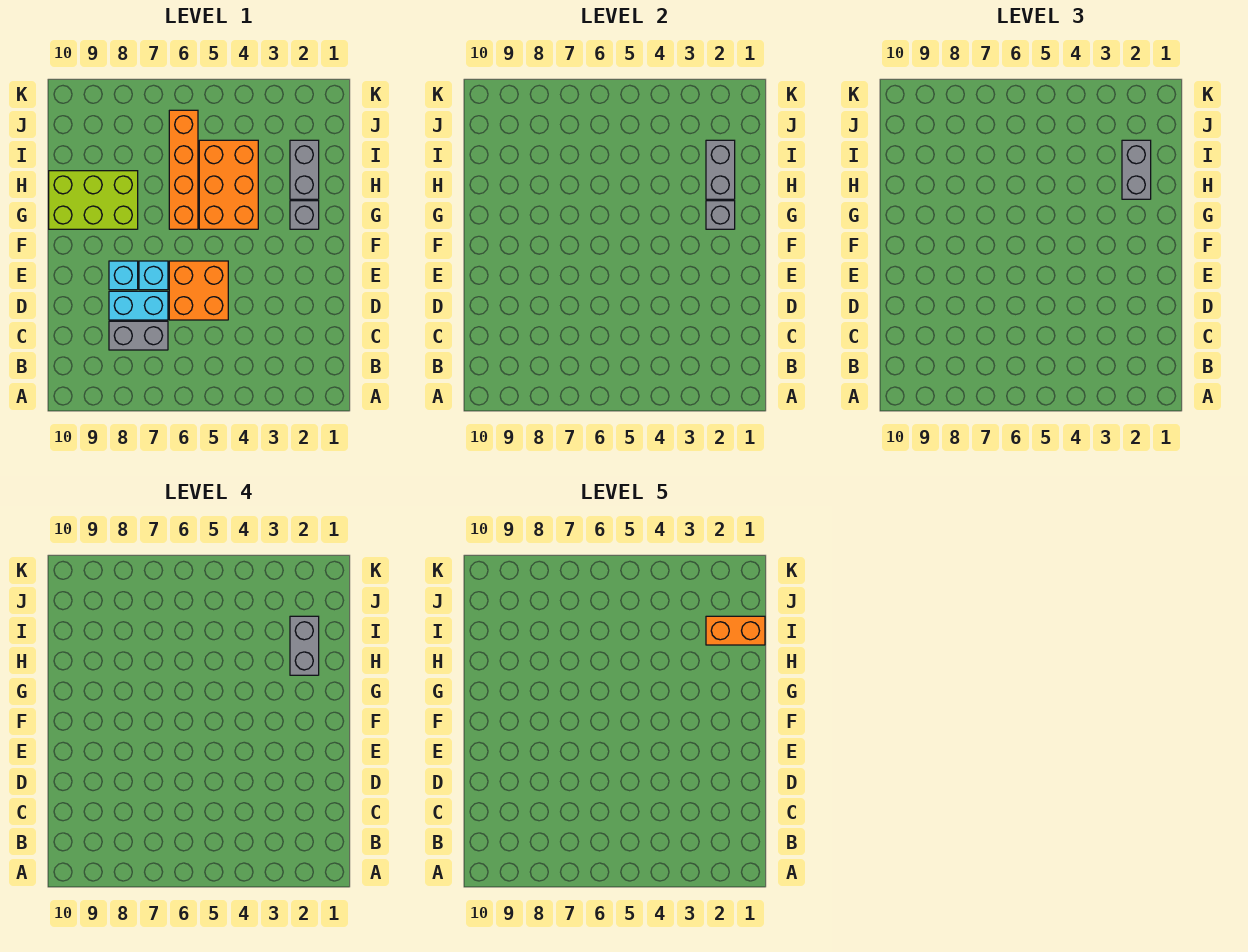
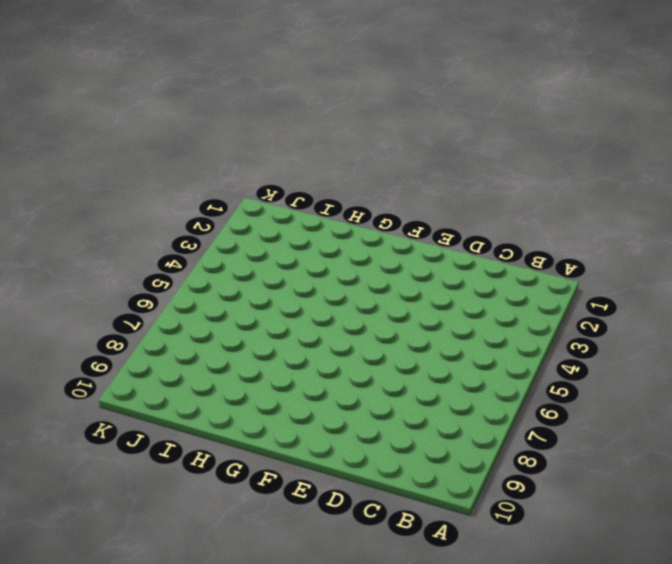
none -> grey 1x2 brick [109,321,168,350]
none -> orange 2x2 brick [169,261,228,320]
none -> cyan 1x2 brick [109,291,168,320]

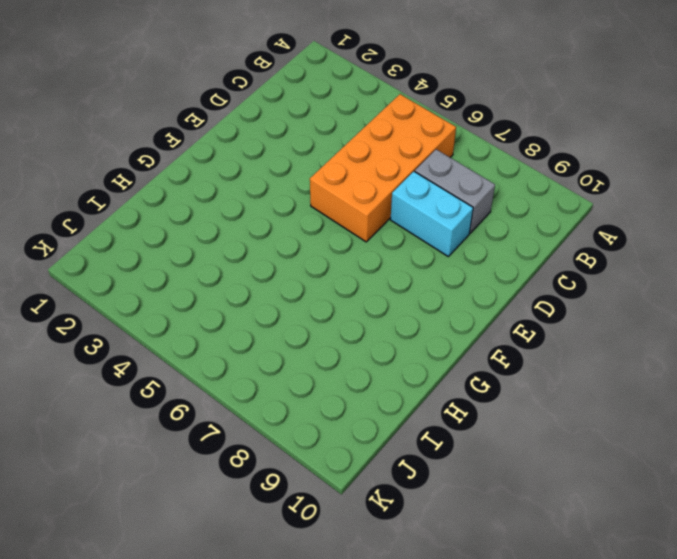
orange 2x4 brick [310,94,456,242] -> orange 2x2 brick [169,261,228,320]
none -> cyan 1x1 brick [139,261,168,290]
none -> cyan 1x1 brick [109,261,138,290]
none -> grey 1x1 brick [290,201,319,229]

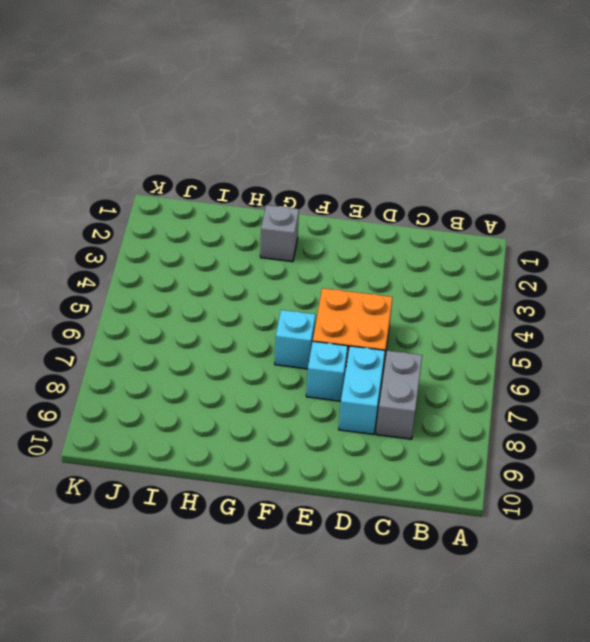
cyan 1x1 brick [275,310,316,369] -> cyan 1x1 brick moved to [109,261,138,290]
none -> orange 2x3 brick [199,140,258,229]
none -> orange 1x4 brick [169,110,198,229]
none -> lime 2x3 brick [49,171,138,229]

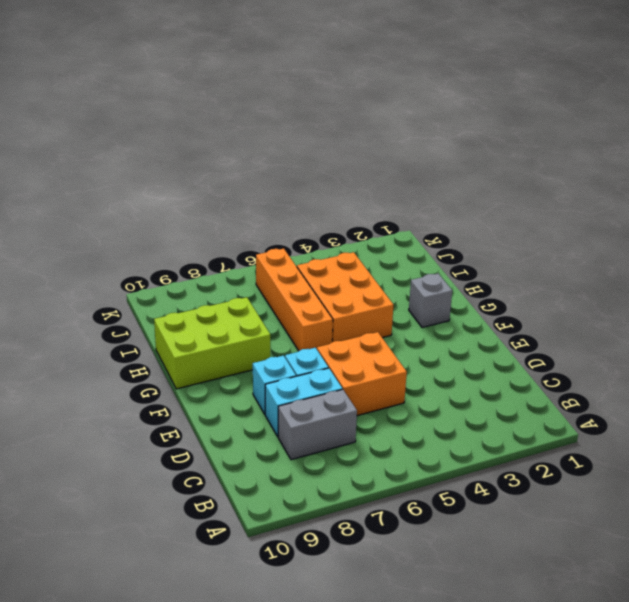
none -> grey 1x2 brick [290,140,319,199]
none -> grey 1x1 brick [706,201,735,229]
none -> grey 1x2 brick [706,140,735,199]

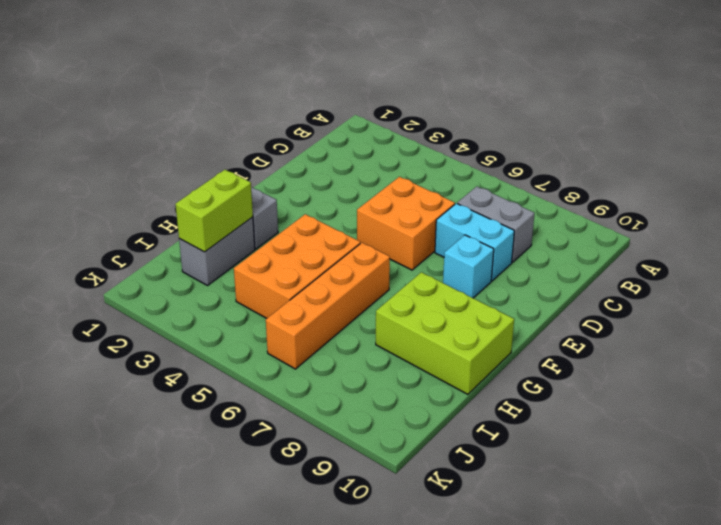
lime 1x2 brick [176,170,253,252] -> grey 1x2 brick [706,140,735,199]
none -> cyan 1x1 brick [139,261,168,290]
none -> grey 1x1 brick [706,201,735,229]
none -> grey 1x2 brick [1122,140,1151,199]

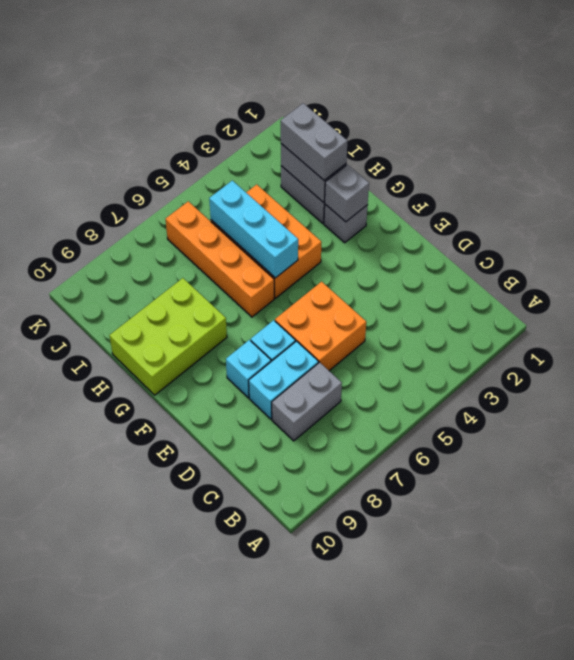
cyan 1x3 brick [209,181,298,278] -> none
none -> grey 1x2 brick [290,616,319,675]
none -> orange 1x2 brick [706,616,765,645]

